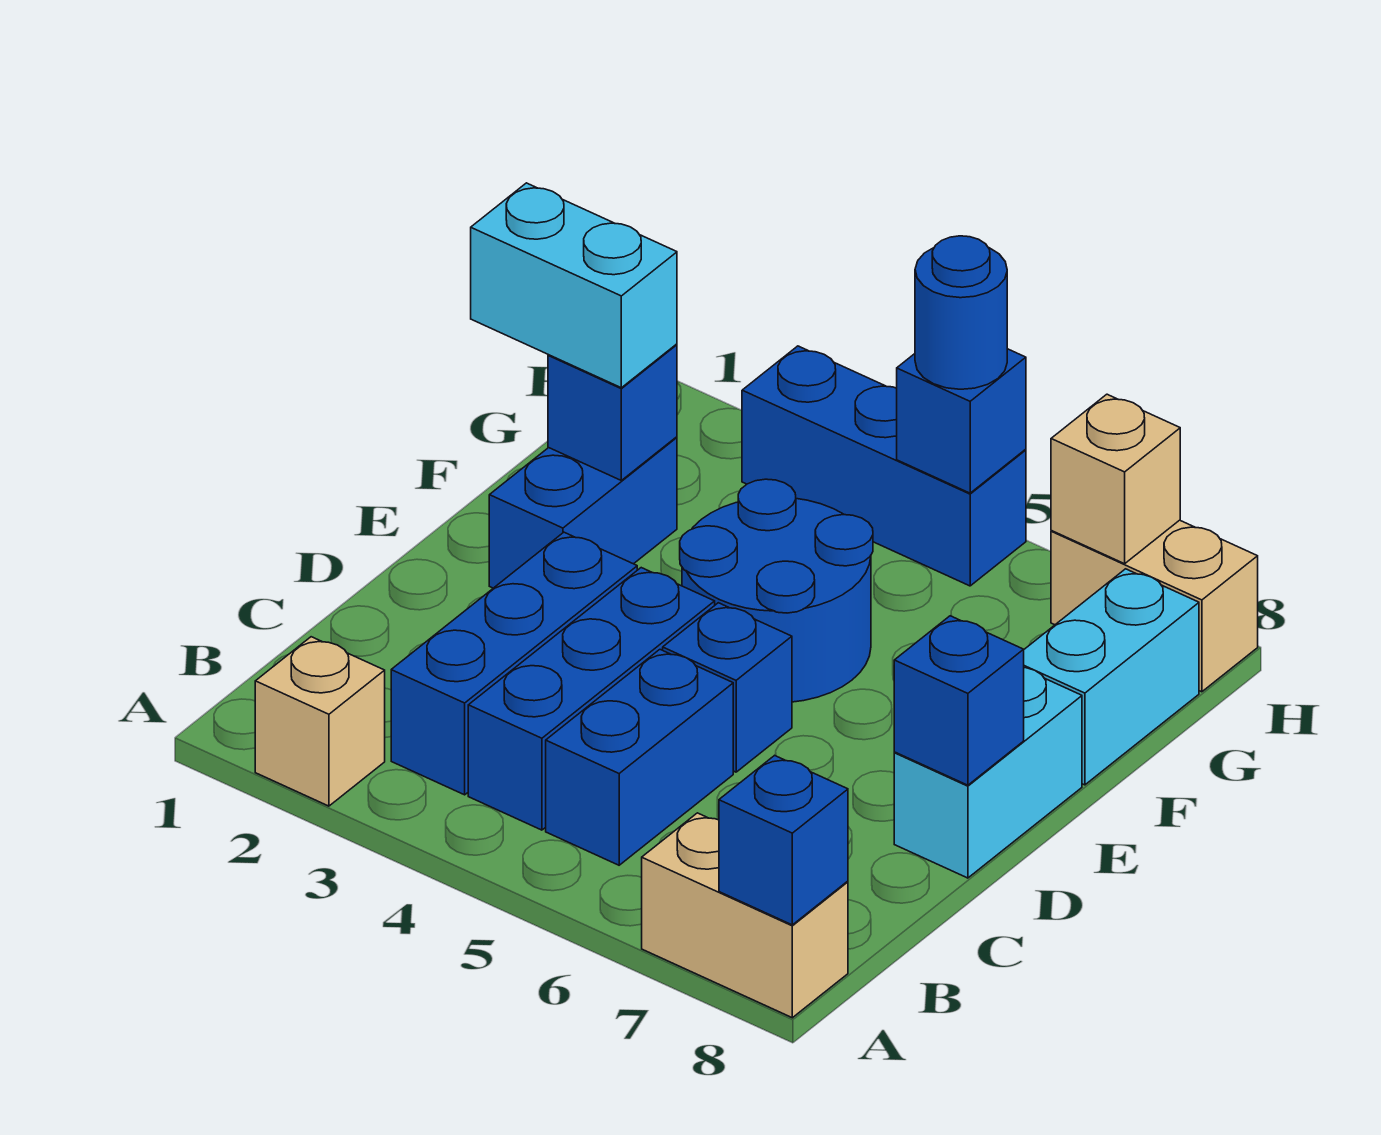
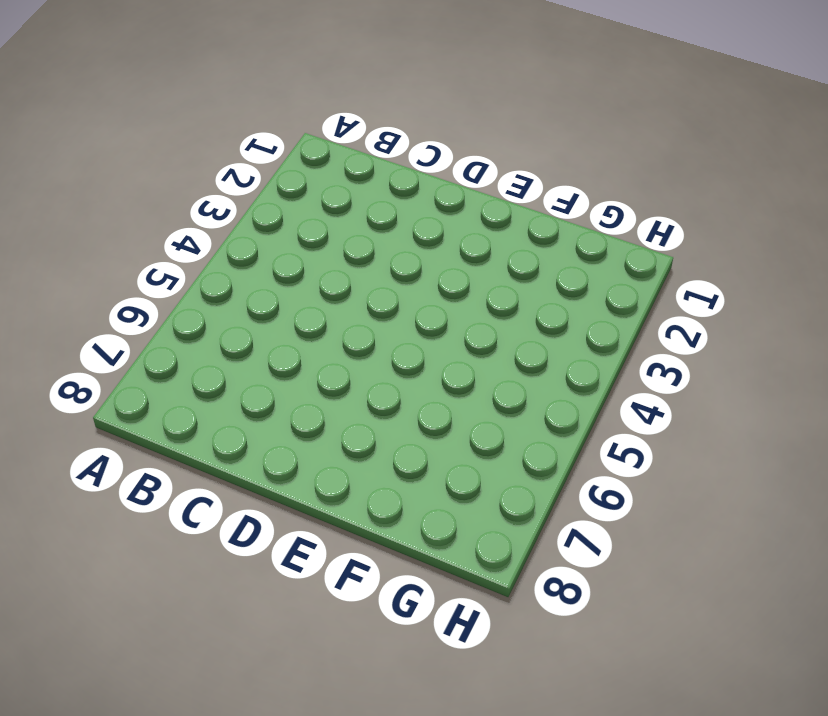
none -> tan 1x1 brick [255,637,385,806]
none -> tan 1x2 brick [642,813,848,1018]
none -> blue 1x3 brick [391,532,637,795]

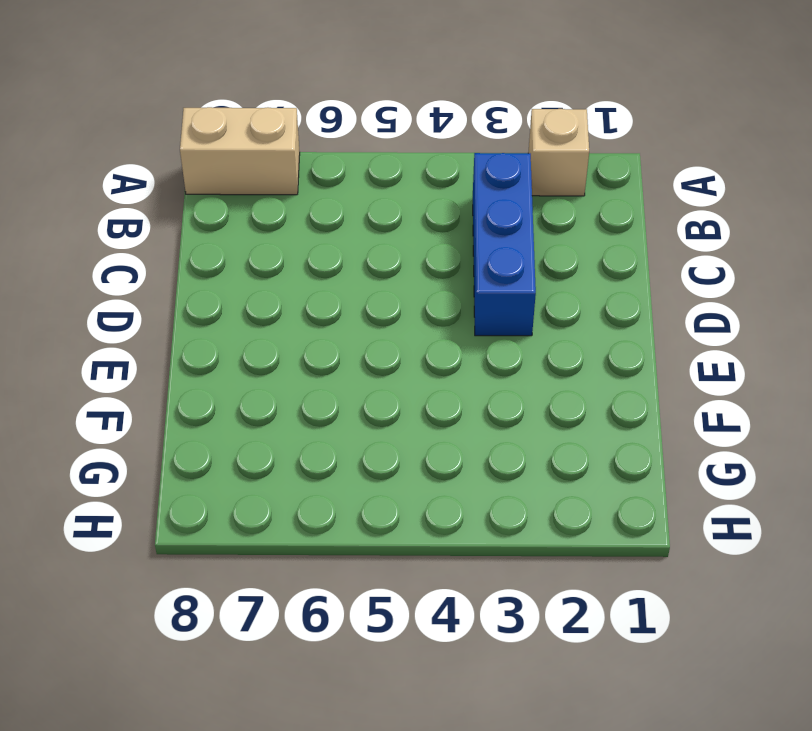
none -> blue 1x3 brick [468,568,715,830]
none -> blue 1x2 brick [546,650,733,865]
none -> blue 1x1 brick [663,603,792,772]

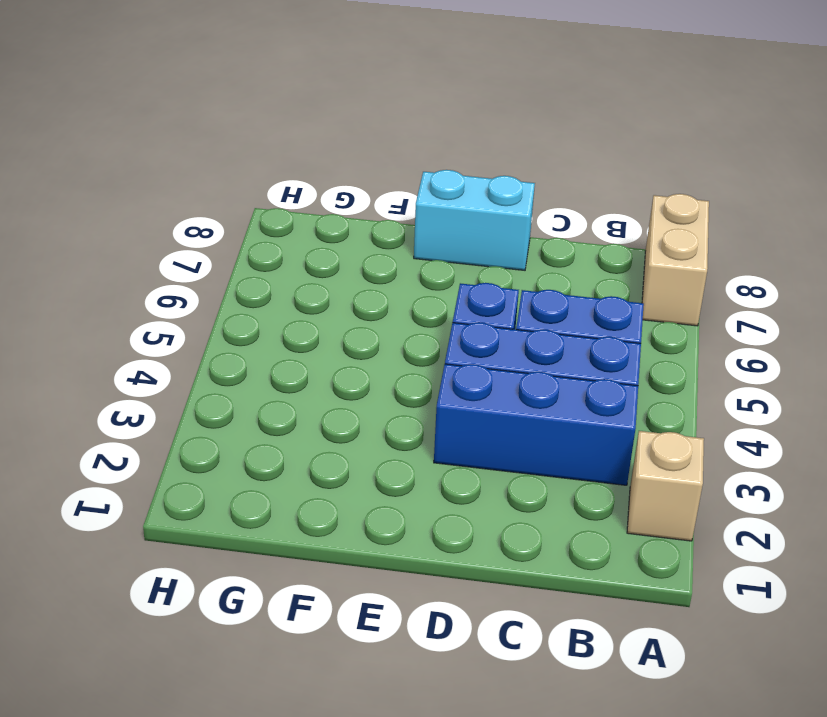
none -> blue 1x2 brick [489,437,677,588]
none -> blue 2x2 round brick [680,479,873,702]
none -> cyan 1x2 brick [1024,569,1199,785]

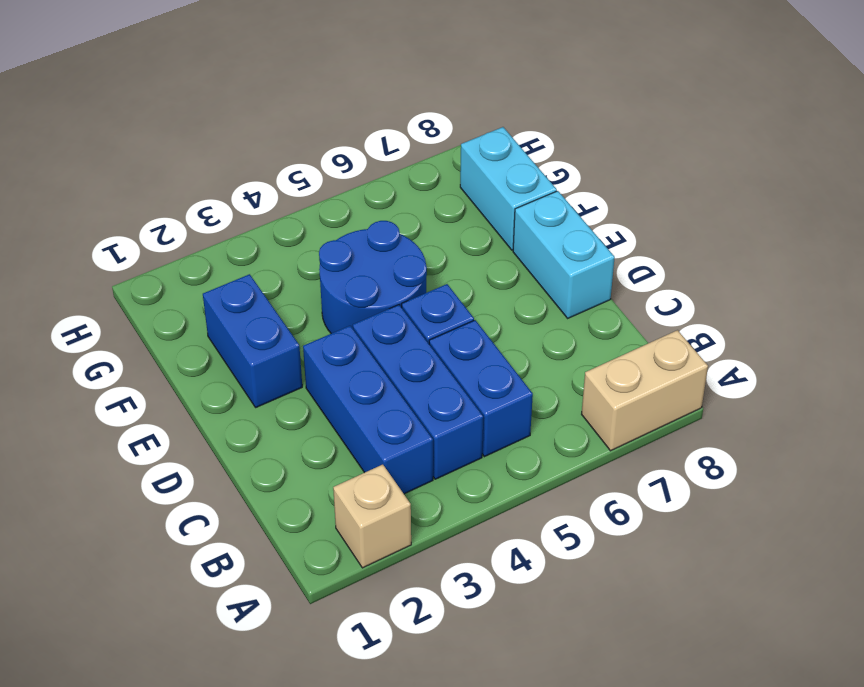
none -> blue 1x3 brick [742,346,1026,586]
none -> tan 1x2 brick [1051,520,1258,692]
none -> blue 1x1 brick [719,755,848,925]

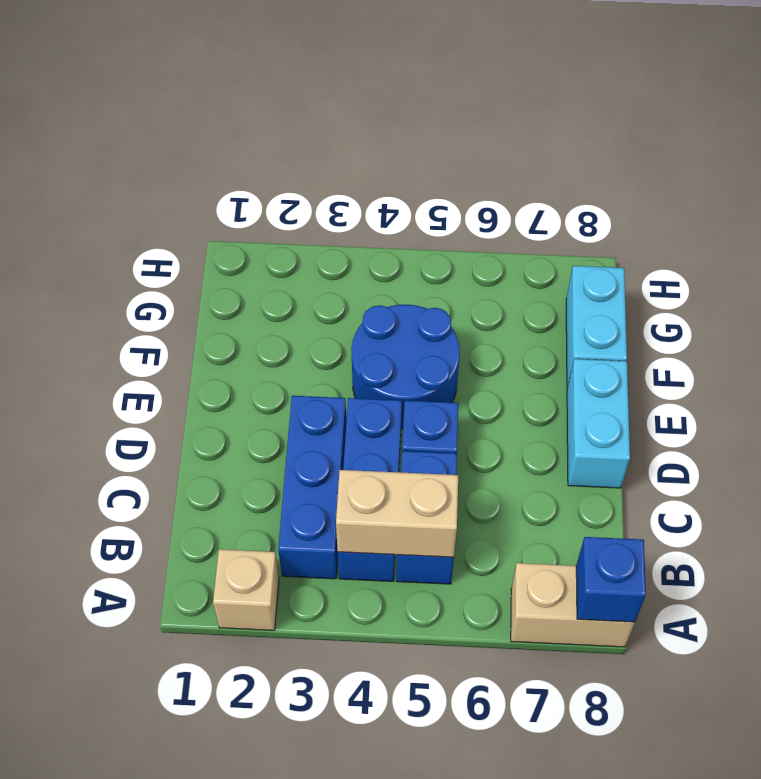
tan 1x2 brick [336,470,458,557] -> tan 1x2 brick moved to [1051,520,1258,692]
none -> blue 1x2 brick [489,437,677,588]
none -> blue 1x3 brick [742,346,1026,586]
none -> blue 1x1 brick [894,616,1024,785]

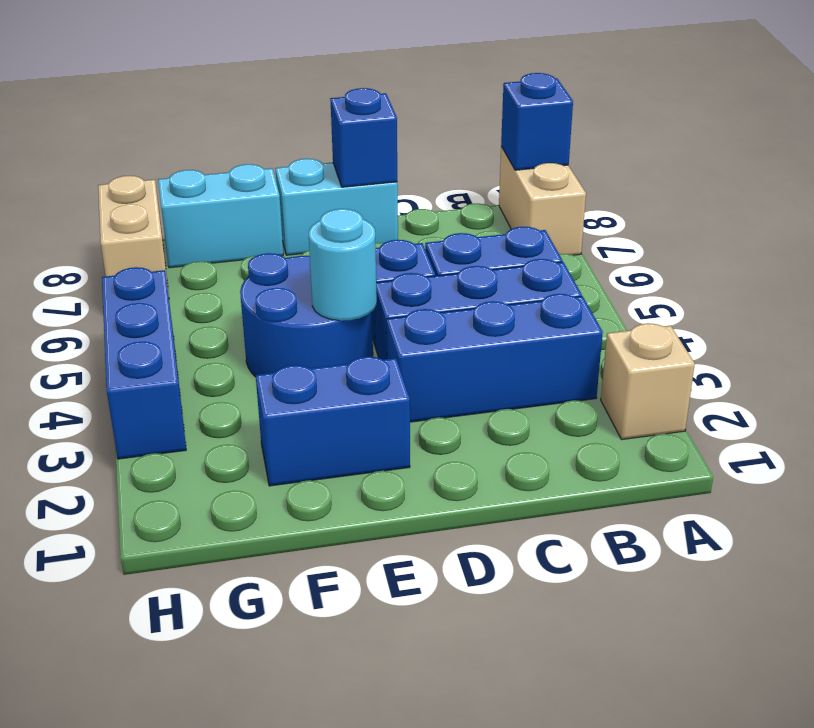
cyan 1x1 round brick [309,209,377,321] -> none
none -> blue 1x1 brick [548,344,677,480]
none -> blue 1x1 brick [897,349,1026,493]
none -> tan 1x1 brick [1051,394,1180,564]

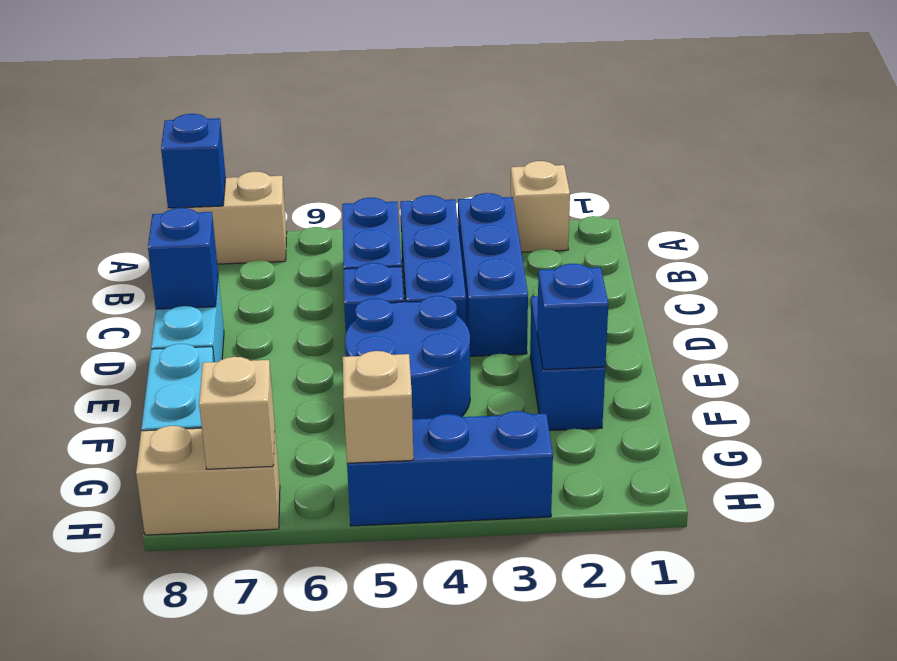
tan 1x1 brick [343,351,414,463] -> blue 1x1 brick [897,349,1026,493]
none -> cyan 1x2 brick [471,183,677,388]
none -> blue 1x1 round brick [915,236,1007,389]

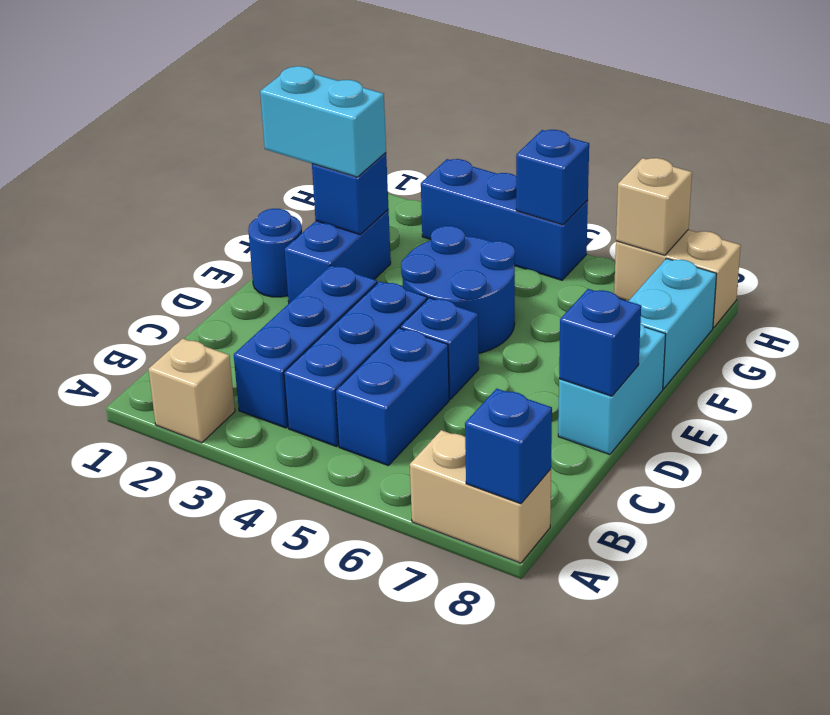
blue 1x1 round brick [248,209,302,297] -> blue 1x1 round brick moved to [915,236,1007,389]

